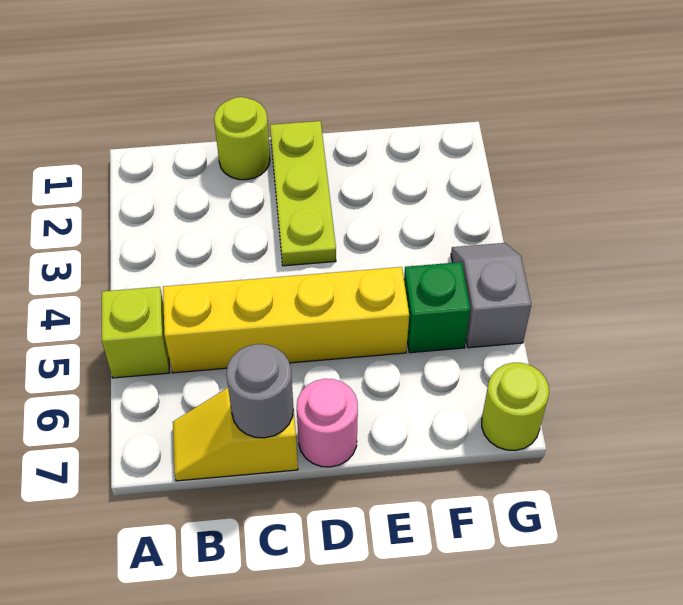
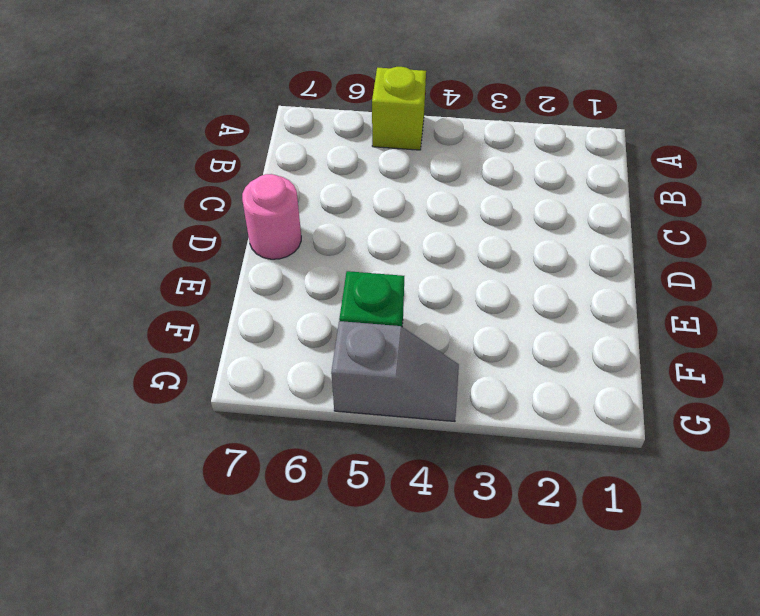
none -> yellow 1x4 brick [163,267,409,373]
none -> yellow 1x2 slope [173,388,298,481]

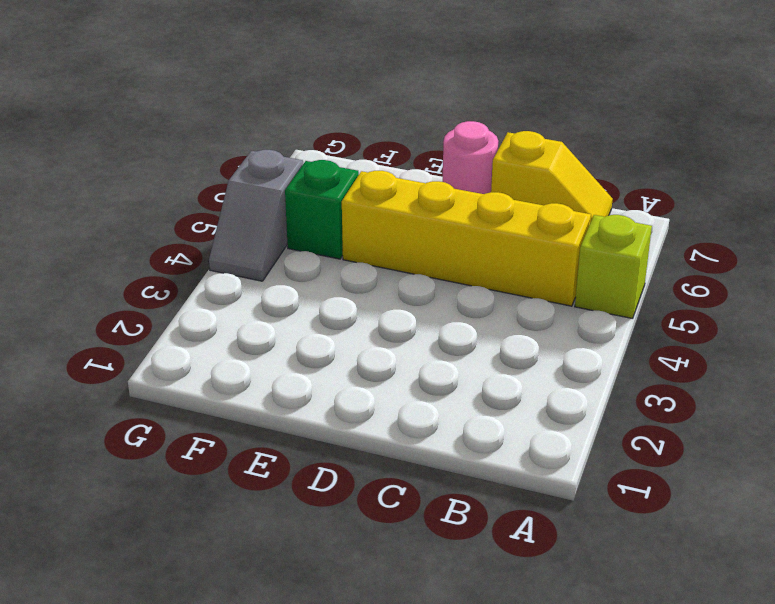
none -> lime 1x1 round brick [214,97,270,180]
none -> lime 1x3 plate [270,121,336,266]

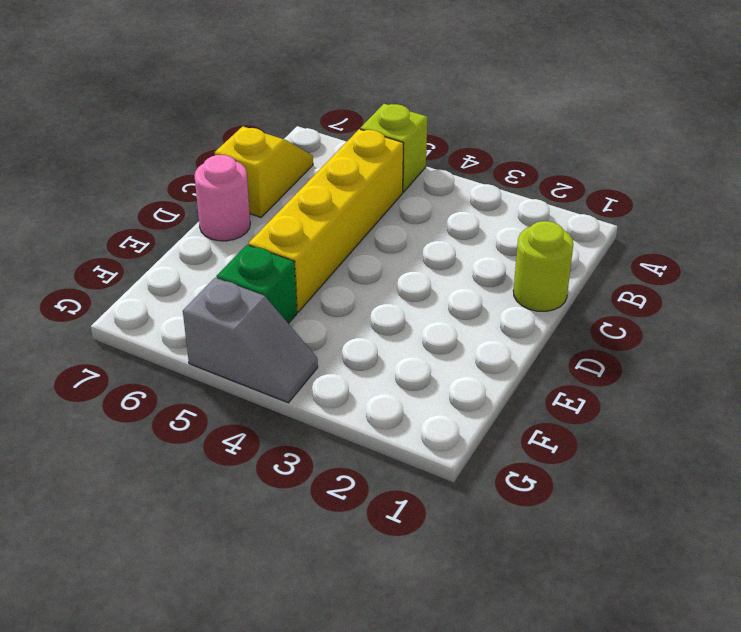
none -> lime 1x3 plate [270,121,336,266]
none -> lime 1x1 round brick [482,363,549,451]

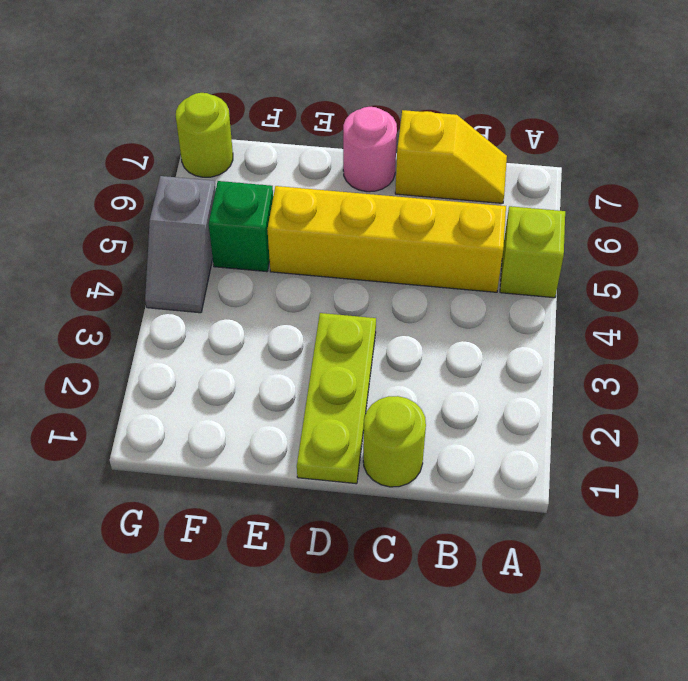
none -> grey 1x1 round brick [226,344,293,438]

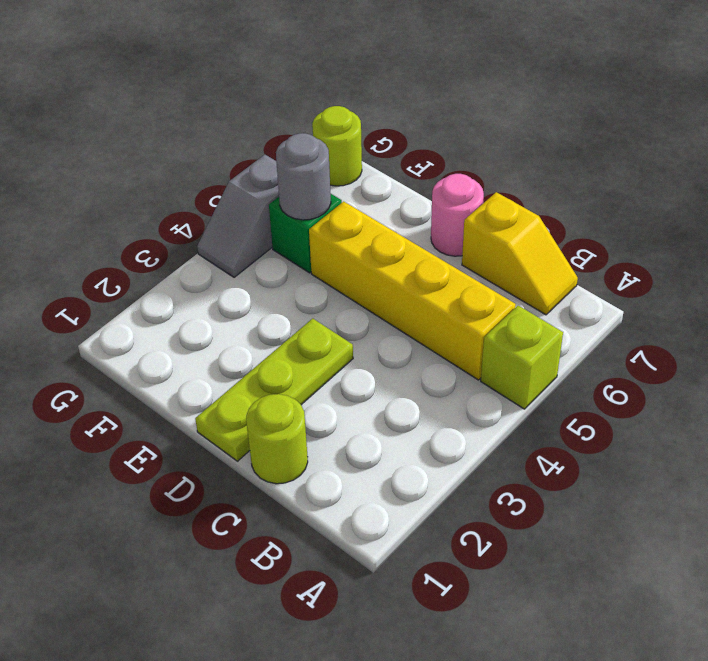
grey 1x1 round brick [276,133,331,220] -> grey 1x1 round brick moved to [226,344,293,438]

